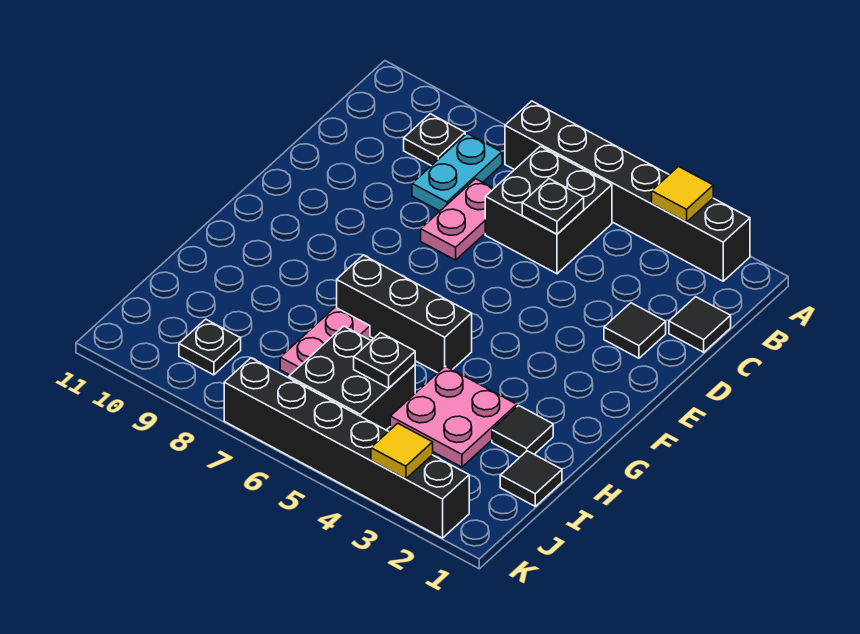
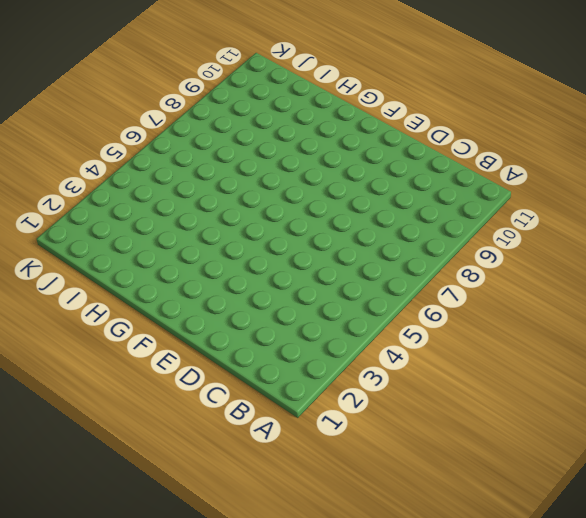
none -> black 1x6 brick [505,101,750,281]
none -> black 2x2 brick [485,146,612,274]
none -> cyan 1x2 plate [412,134,502,211]

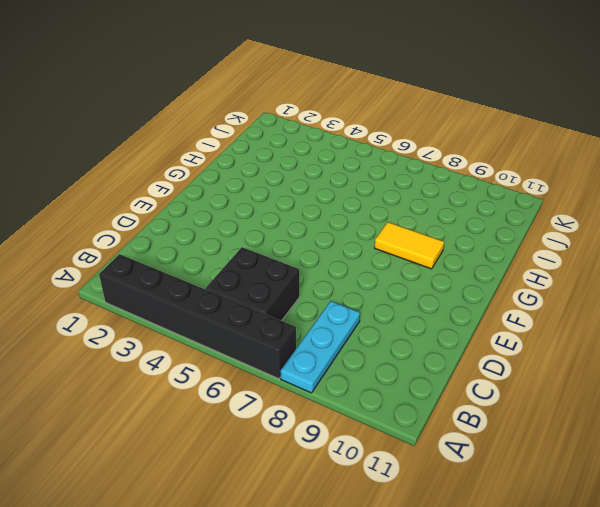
cyan 1x3 plate [281,301,360,393] -> cyan 1x2 plate [412,134,502,211]
yellow 1x2 tile [374,222,444,269] -> none
none -> black 1x1 plate [404,114,465,166]
none -> black 1x1 tile [669,297,731,352]
none -> pink 1x2 plate [421,179,494,260]

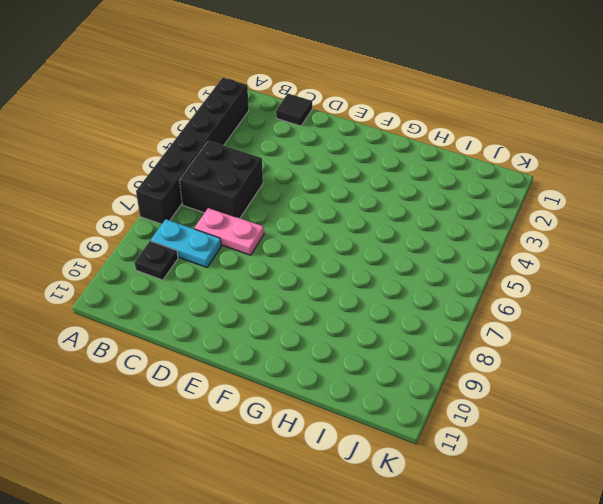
none -> black 1x1 tile [604,303,666,358]
none -> black 1x3 brick [337,255,472,373]
none -> black 1x1 tile [492,405,553,457]

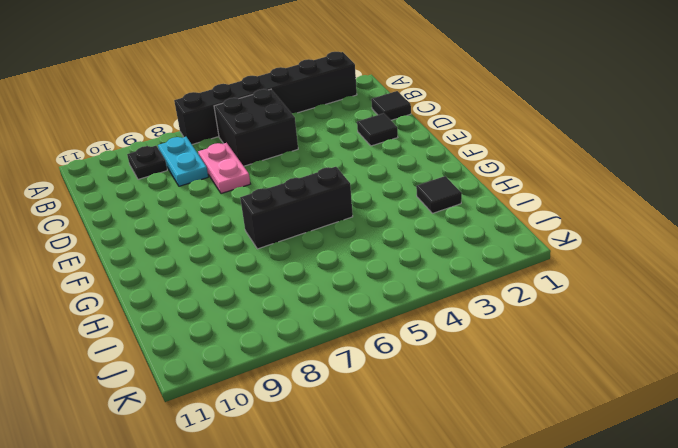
none -> pink 2x2 plate [390,366,517,467]
none -> pink 1x2 plate [280,307,370,375]
none -> black 1x1 tile [500,451,562,506]

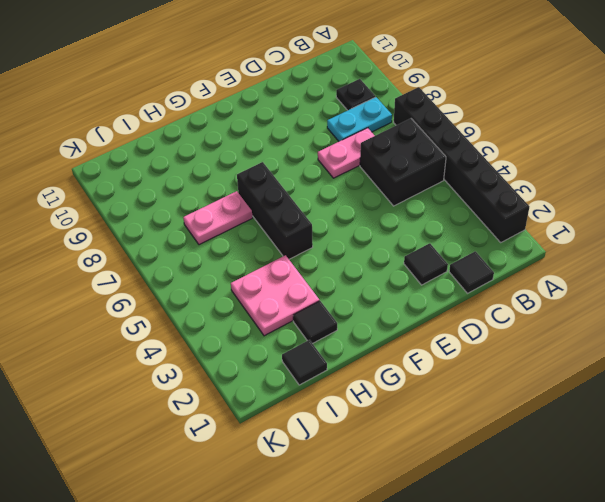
none -> black 2x2 brick [289,326,415,430]
none -> black 1x1 plate [179,319,241,375]
none -> black 1x6 brick [224,358,469,538]

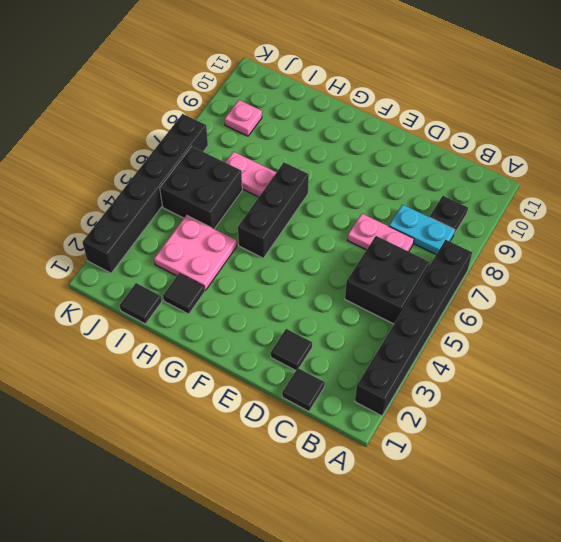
pink 1x1 plate [225,100,262,136] -> black 1x1 plate [179,319,241,375]
none -> yellow 1x1 tile [652,167,713,222]
none -> black 1x1 plate [522,179,584,234]
none -> black 1x1 plate [354,333,415,388]

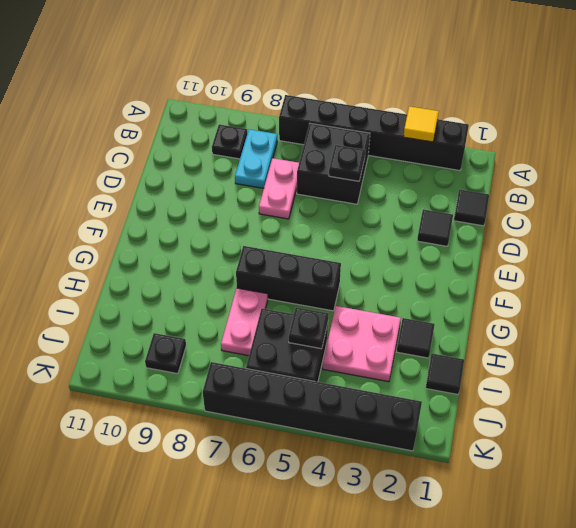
none -> yellow 1x1 tile [371,423,433,479]

